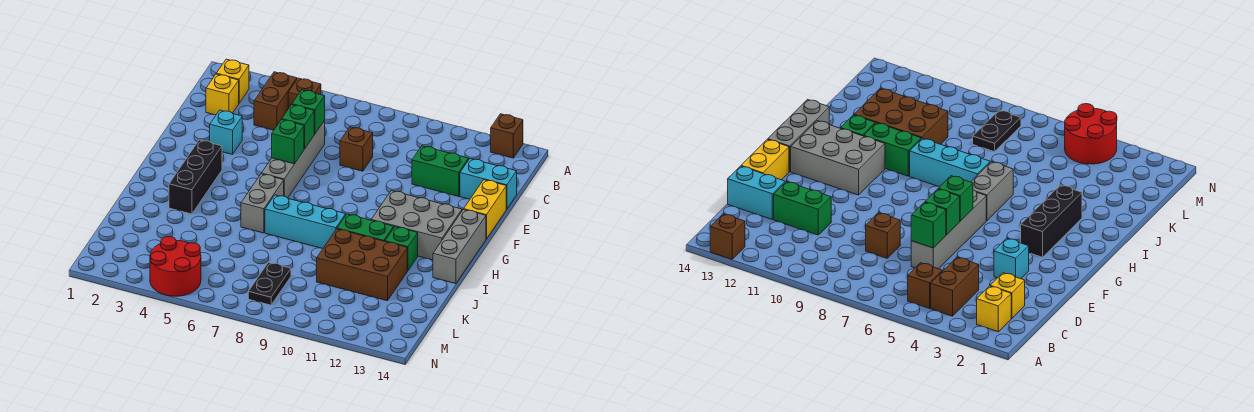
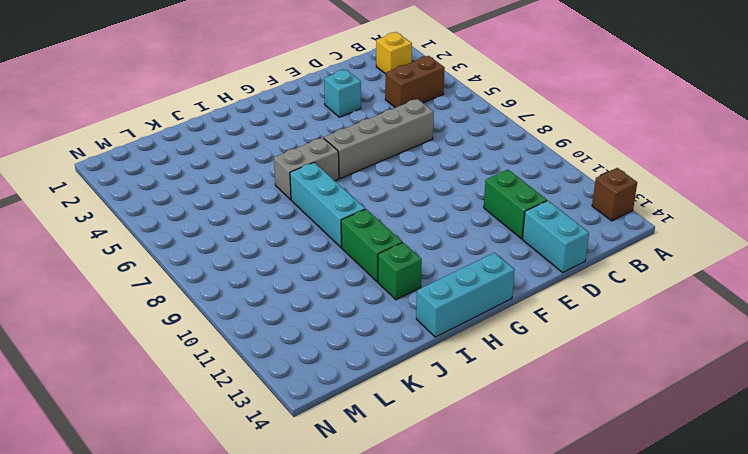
cyan 1x3 brick [416,253,515,337] -> grey 1x3 brick [433,209,486,284]
none -> brown 1x1 brick [288,78,321,109]
none -> yellow 1x1 brick [206,74,239,115]
none -> brown 1x1 brick [340,127,373,171]

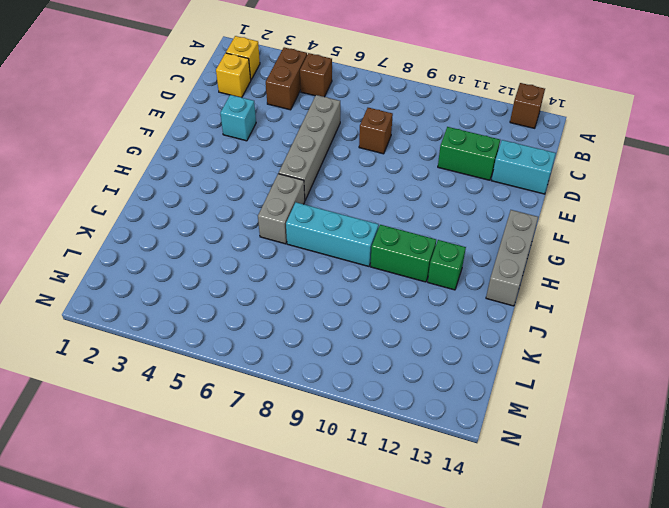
none -> yellow 1x2 brick [464,180,506,239]
none -> black 1x3 brick [169,140,222,214]
none -> grey 2x3 brick [372,191,462,260]

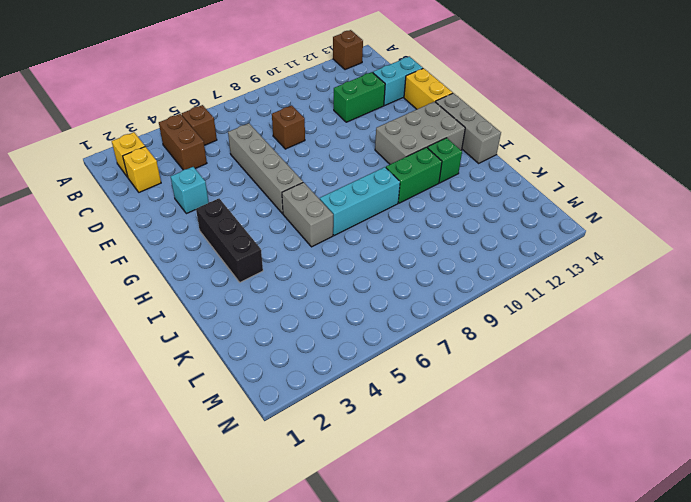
none -> brown 2x3 brick [317,229,407,301]
none -> black 1x2 plate [248,262,291,305]
none -> red 2x2 round brick [150,237,201,296]

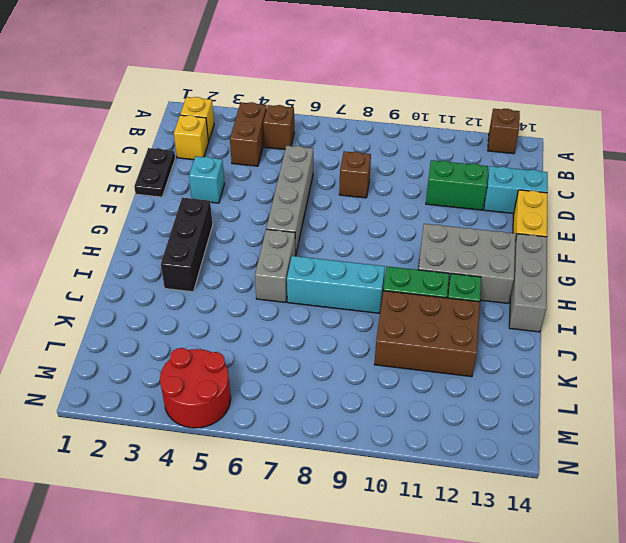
black 1x2 plate [134,148,175,197] -> black 1x2 plate moved to [248,262,291,305]
none -> green 1x1 brick [292,90,325,134]
none -> green 1x1 brick [282,105,314,149]
none -> green 1x1 brick [272,119,304,164]

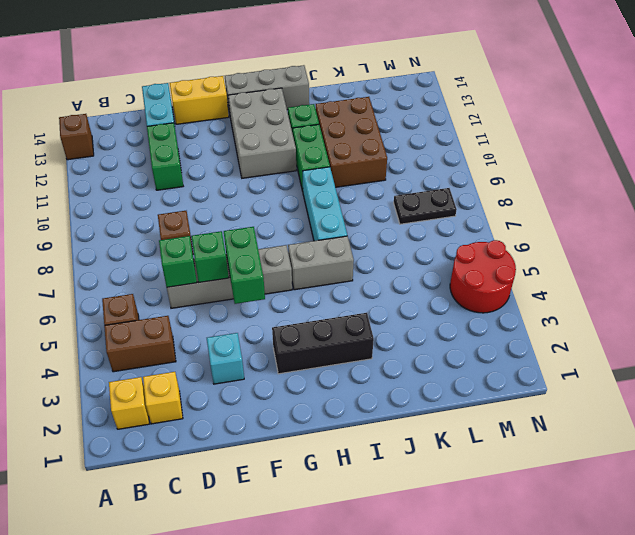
green 1x2 brick [224,227,265,304] -> green 1x1 brick [272,119,304,164]

